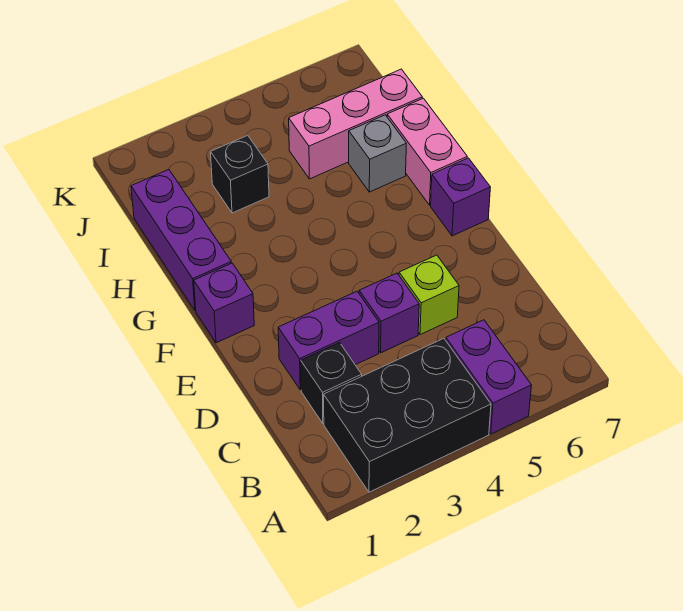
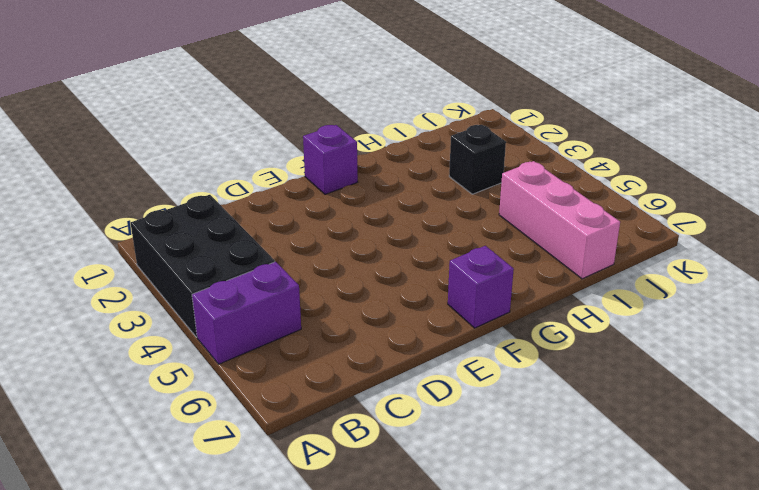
none -> black 1x1 brick [301,343,362,423]
none -> purple 1x2 brick [278,292,379,390]
none -> purple 1x1 brick [359,273,419,353]

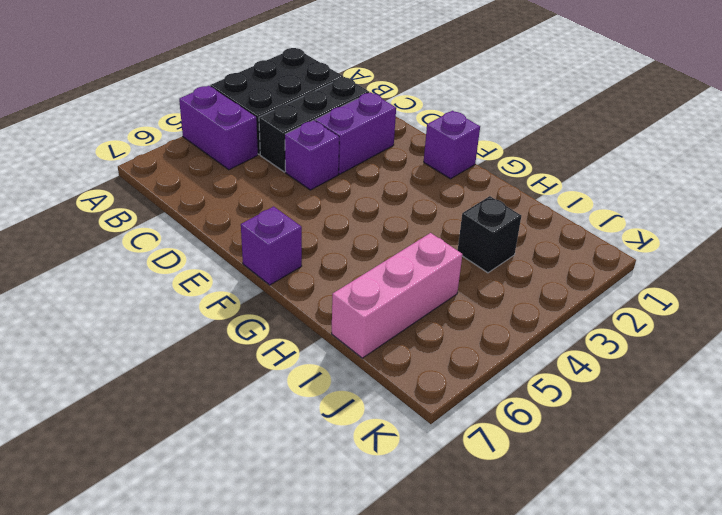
black 1x3 brick [259,77,369,172] -> black 1x1 brick [301,343,362,423]
none -> lime 1x1 brick [399,255,459,335]
none -> purple 1x3 brick [131,170,231,310]
none -> pink 1x2 brick [387,98,467,205]

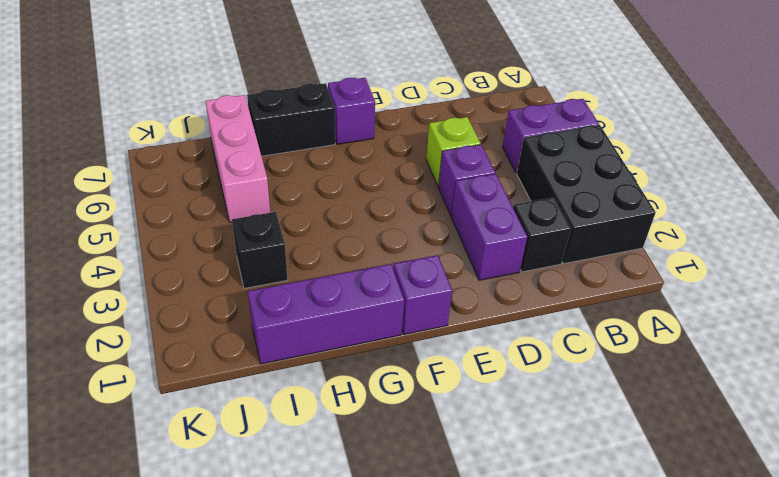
black 1x2 brick [247,83,335,156] -> pink 1x2 brick [387,98,467,205]
none -> grey 1x1 brick [349,115,406,192]

